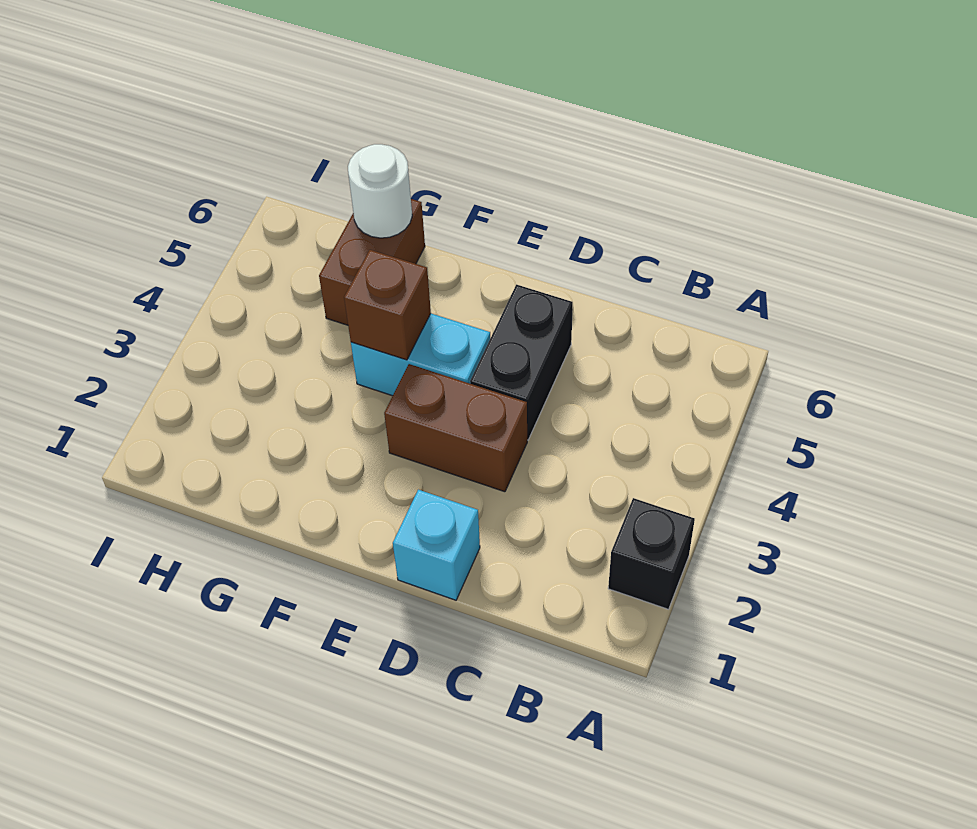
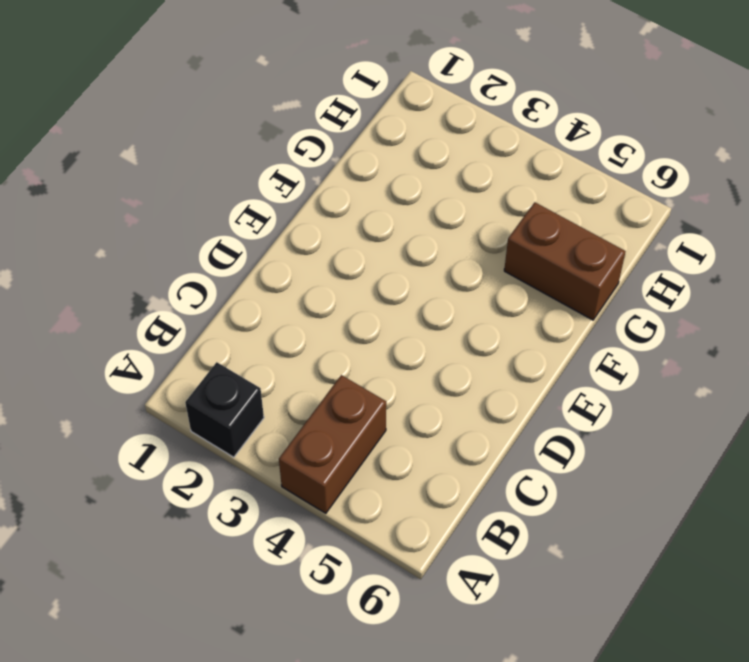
brown 1x2 brick [279,375,386,513] -> brown 1x2 brick moved to [384,364,527,492]
none -> cyan 1x1 brick [393,490,480,600]
none -> black 1x2 brick [470,284,573,440]

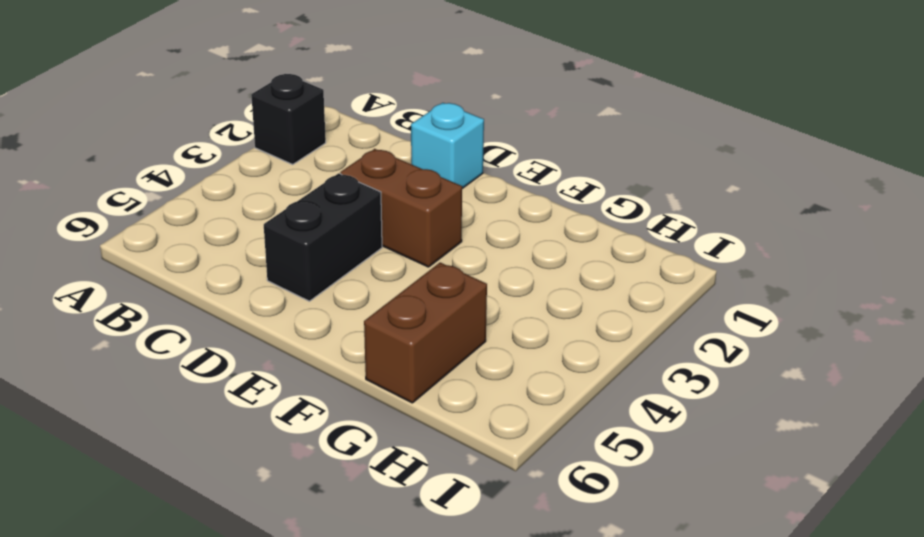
none -> cyan 1x2 brick [351,314,490,396]
none -> brown 1x1 brick [344,250,431,360]

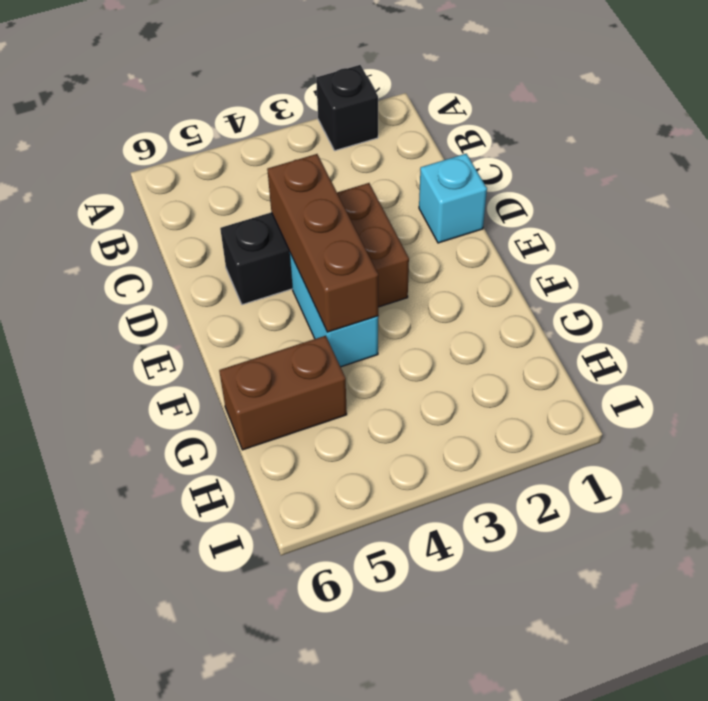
brown 1x3 brick [267,154,378,332] -> brown 1x1 brick [344,250,431,360]
none -> white 1x1 round brick [348,144,412,238]

